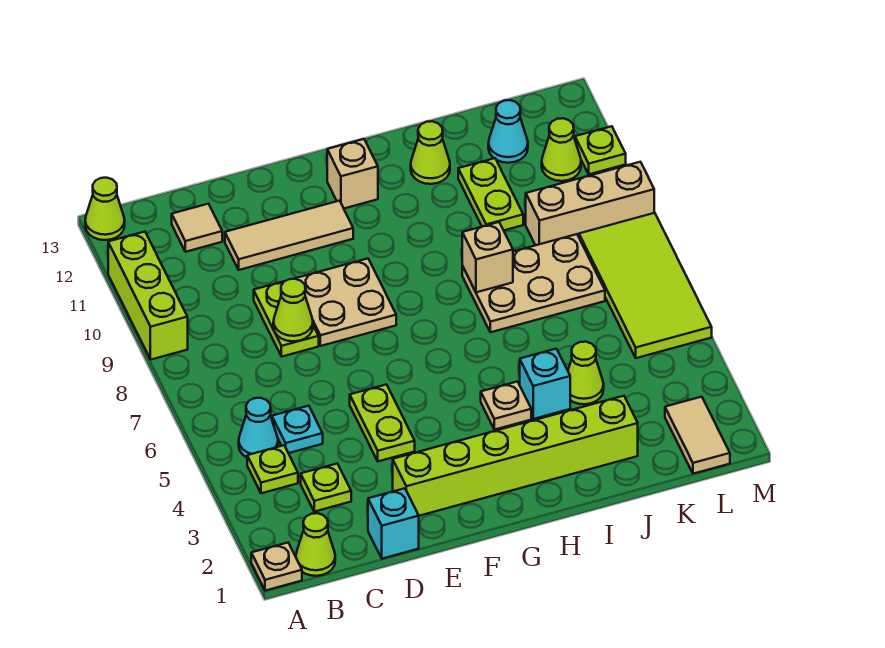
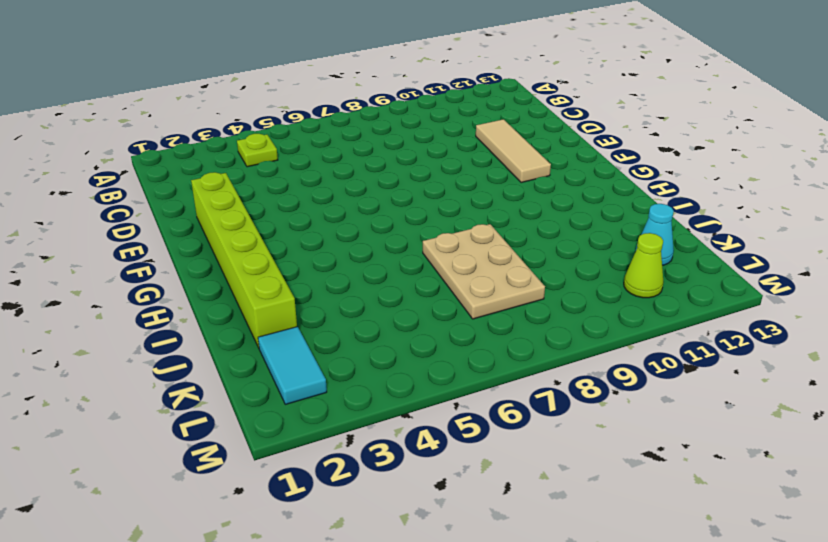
cyan 1x2 tile [258,327,327,404] -> tan 1x2 tile [665,397,730,474]
none -> tan 1x1 plate [251,543,302,591]
none -> lime 1x3 brick [108,232,188,360]
none -> lime 1x1 cone [85,178,125,240]
none -> lime 1x1 cone [296,513,335,576]

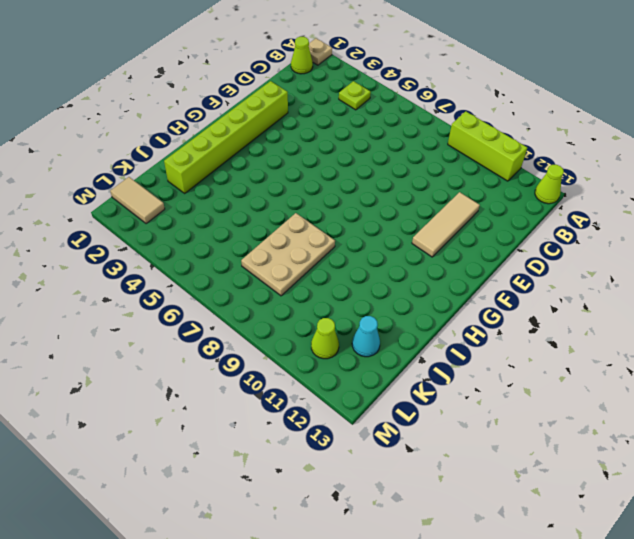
none -> cyan 1x1 cone [239,398,278,457]
none -> lime 1x1 plate [301,464,351,512]
none -> cyan 1x1 plate [272,406,323,453]
none -> tan 1x1 tile [172,204,222,252]

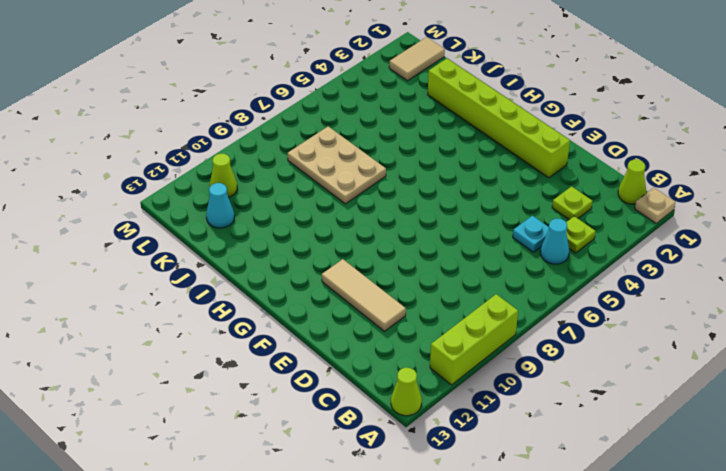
none -> tan 1x1 tile [172,204,222,252]
none -> cyan 1x1 brick [368,488,419,559]
none -> lime 1x2 plate [254,281,319,357]
none -> lime 1x2 plate [350,385,415,461]

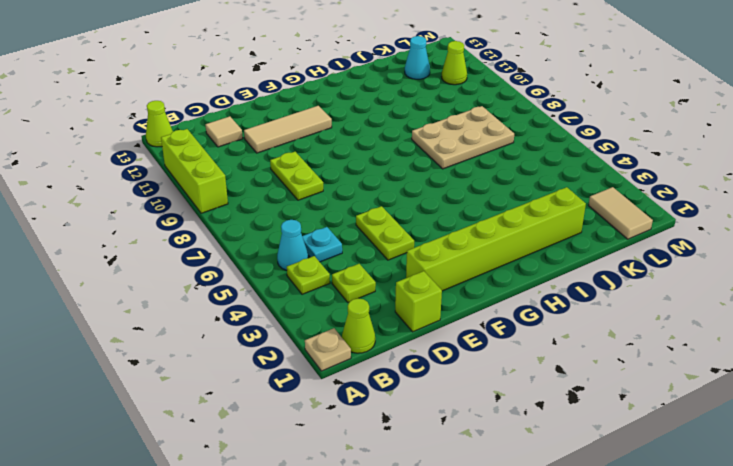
lime 1x1 brick [395,271,442,332] -> cyan 1x1 brick [368,488,419,559]
none -> tan 2x2 plate [294,259,396,346]
none -> tan 1x1 brick [327,139,378,208]
none -> tan 1x1 plate [481,382,531,430]
none -> cyan 1x1 brick [520,349,570,419]

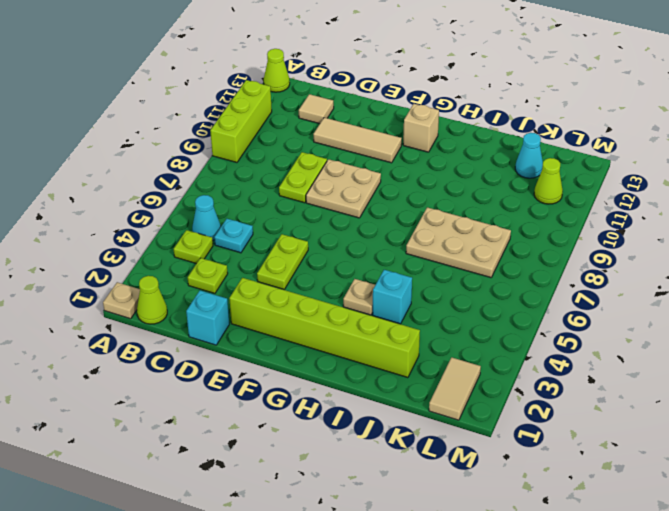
none -> lime 1x1 cone [411,121,450,184]
none -> lime 1x1 cone [568,342,604,404]
none -> lime 1x2 plate [458,158,523,230]
none -> tan 1x3 brick [526,162,654,245]

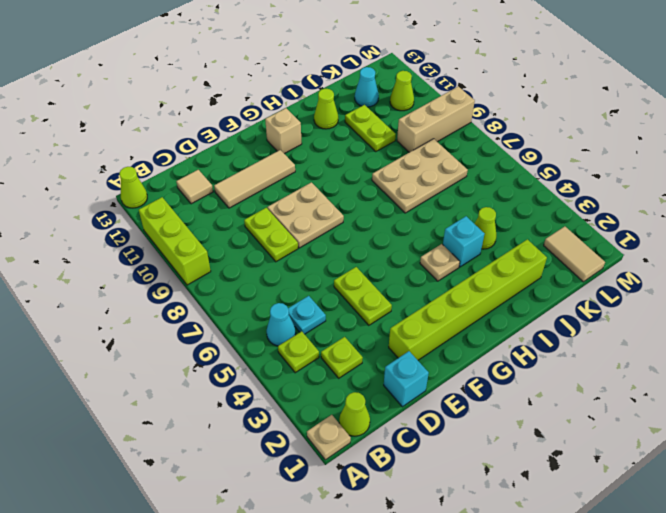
none -> lime 2x4 tile [579,213,712,358]
none -> lime 1x1 plate [575,126,626,174]
none -> lime 1x1 cone [273,279,313,341]
none -> tan 1x1 brick [462,222,513,292]

